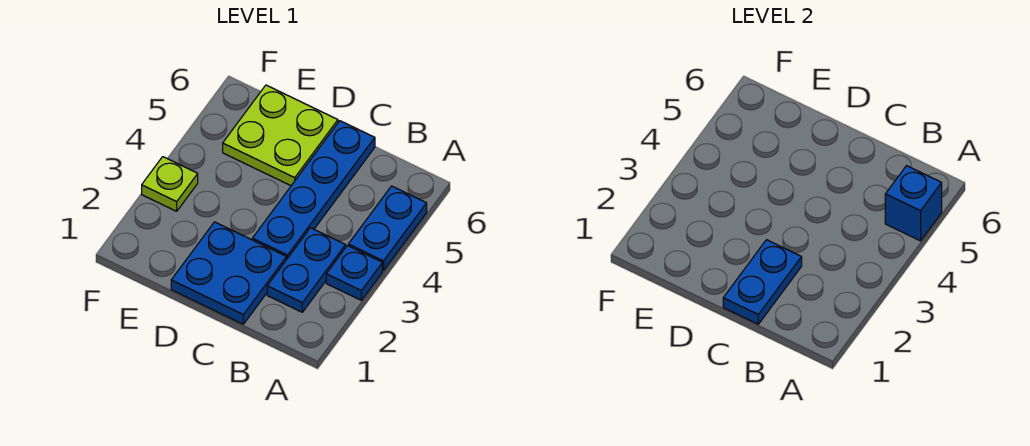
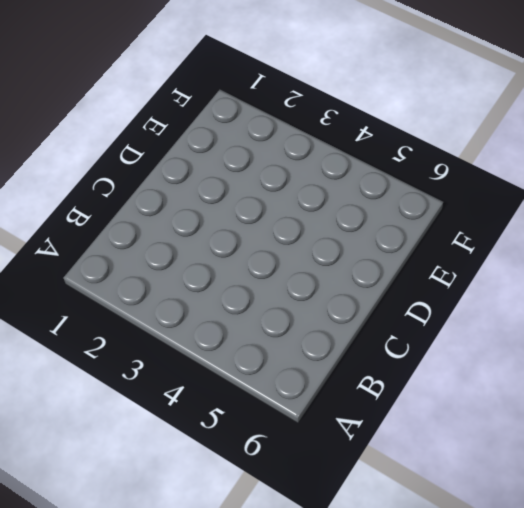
none -> blue 1x1 plate [326,246,382,300]
none -> blue 1x2 plate [348,186,427,271]

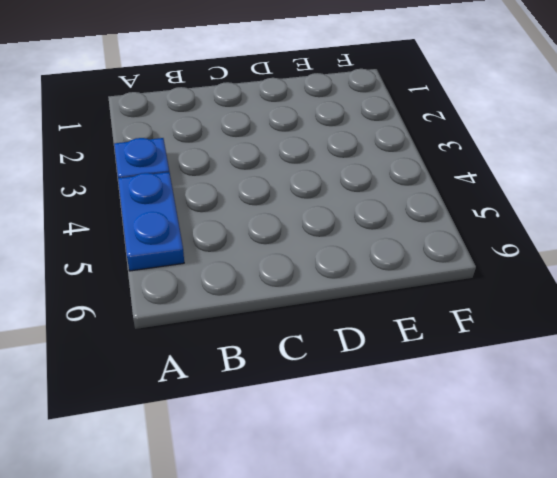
none -> blue 1x2 plate [267,228,346,312]
none -> blue 2x2 plate [171,222,287,324]

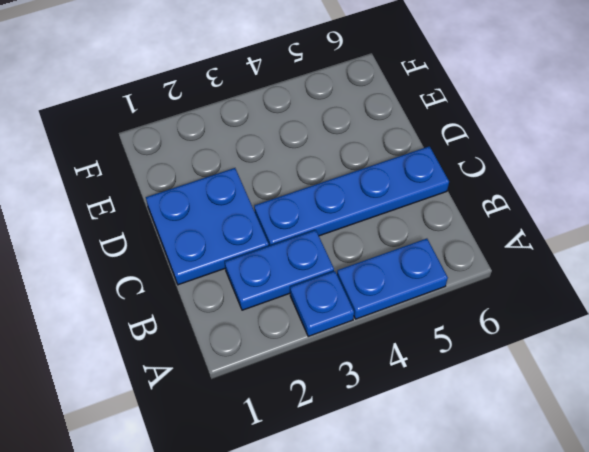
none -> lime 2x2 plate [223,85,338,186]
none -> lime 1x1 plate [142,157,198,211]

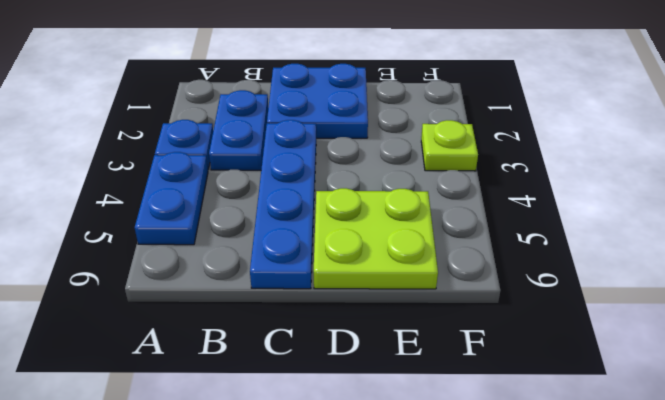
none -> blue 1x1 brick [885,166,942,241]
none -> blue 1x2 plate [723,240,802,324]

